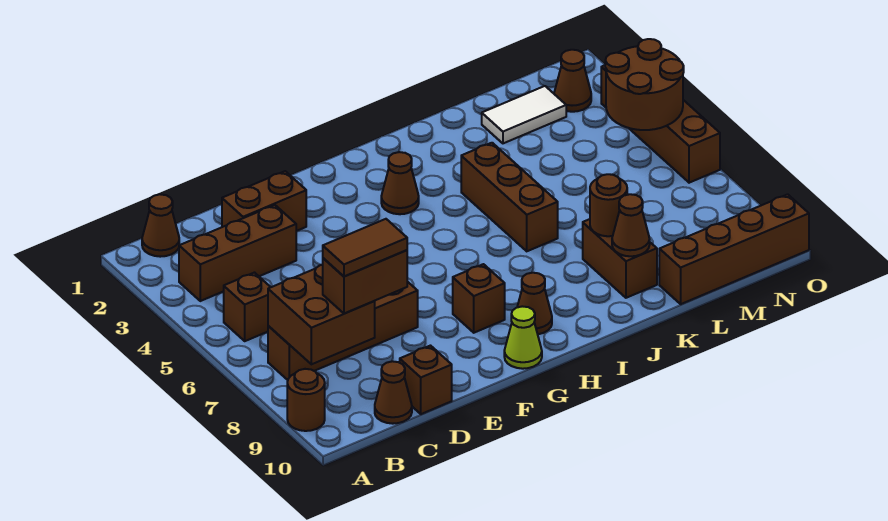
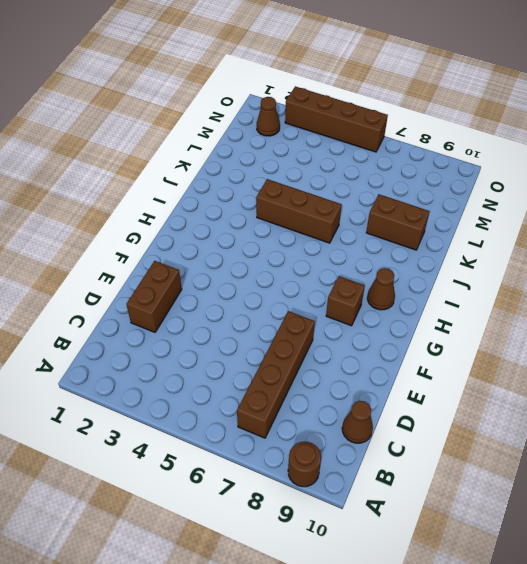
none -> brown 1x1 cone [142,194,179,257]
none -> brown 1x3 brick [179,205,296,301]
none -> brown 1x1 brick [224,273,271,341]

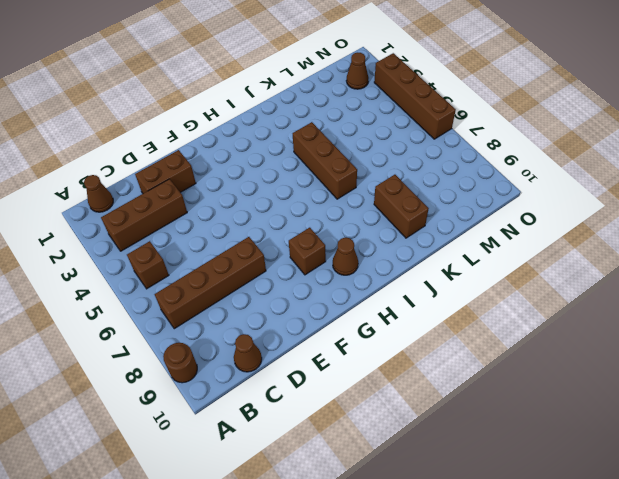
none -> brown 1x1 brick [400,346,452,414]
none -> lime 1x1 cone [504,306,542,369]
none -> brown 1x1 cone [381,152,419,214]

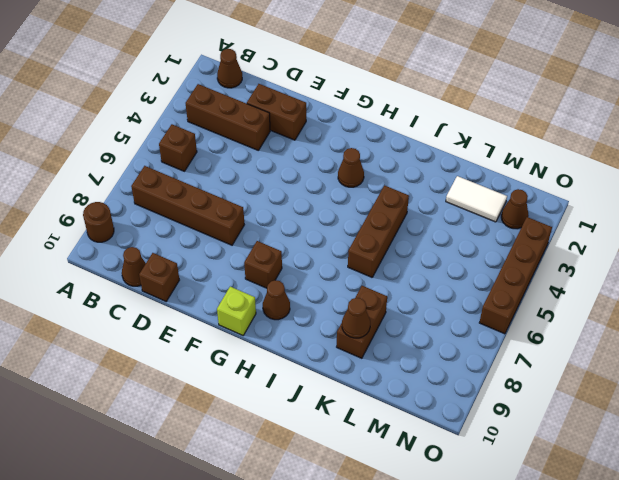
lime 1x1 brick [217,287,256,335] -> lime 1x1 cone [504,306,542,369]
none -> brown 1x4 brick [659,194,809,304]
none -> brown 2x2 brick [268,265,375,364]
none -> brown 1x1 round brick [590,174,627,236]

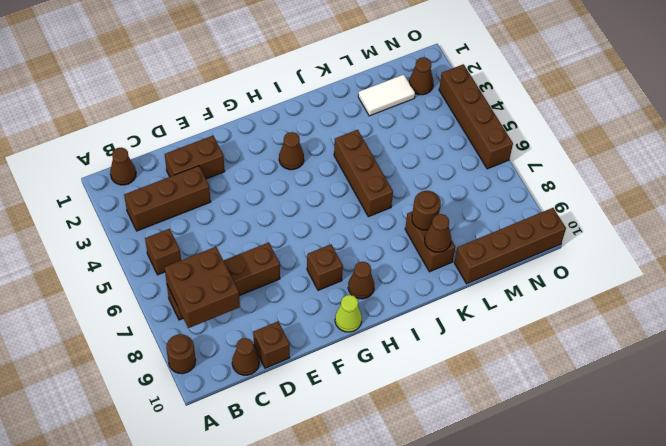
none -> brown 2x2 round brick [605,39,684,130]
none -> brown 1x2 brick [323,250,407,314]
none -> brown 1x2 tile [323,219,407,276]

